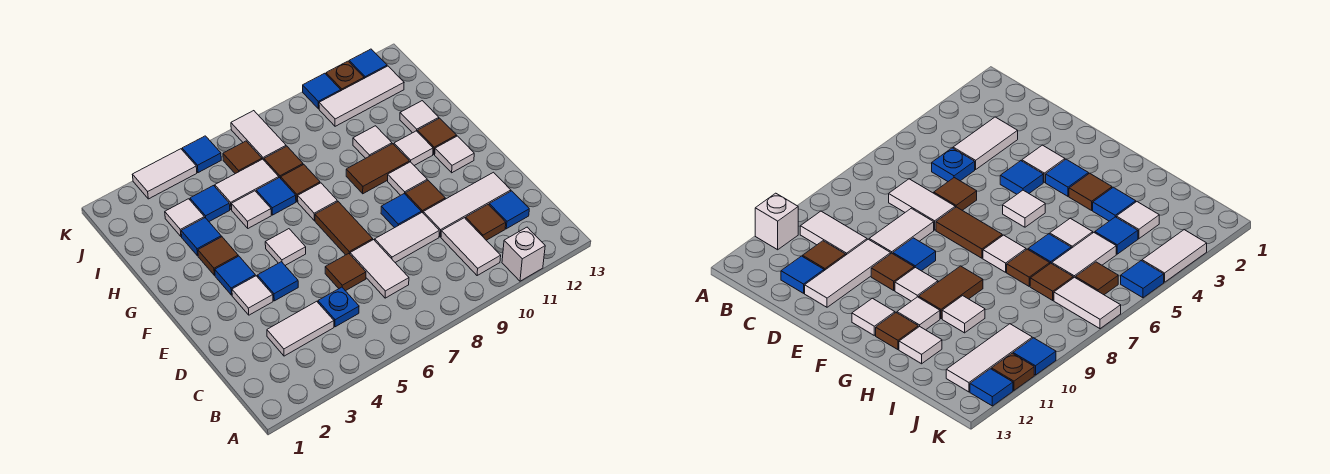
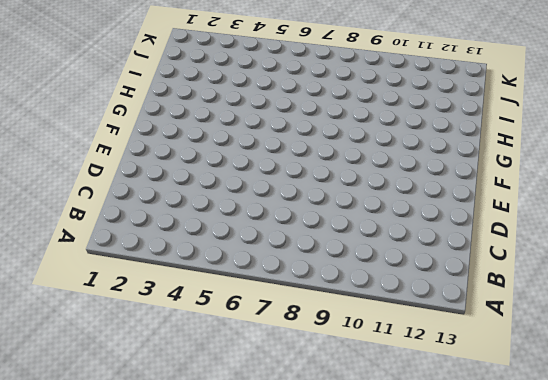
none -> white 1x1 brick [502,227,545,281]
none -> white 1x2 tile [441,218,501,276]
none -> white 1x2 tile [267,301,334,356]
none -> blue 1x1 plate [318,287,359,327]

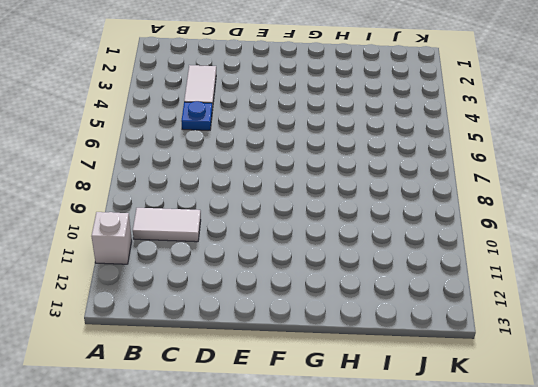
none -> white 1x2 tile [350,240,409,298]
none -> brown 1x1 tile [465,205,506,240]
none -> blue 1x1 tile [489,191,529,229]
none -> brown 1x1 tile [325,254,366,291]

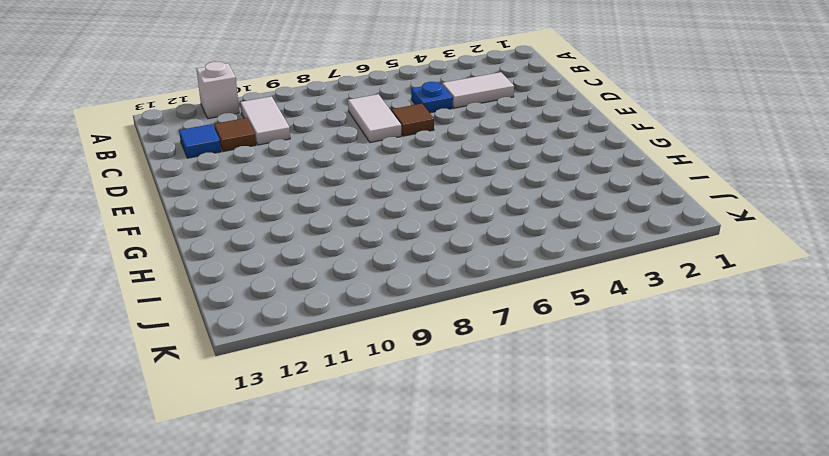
none -> white 1x2 tile [375,212,439,262]
none -> white 1x3 tile [423,172,511,237]
none -> white 1x1 tile [232,276,273,315]
none -> blue 1x1 tile [257,262,298,301]

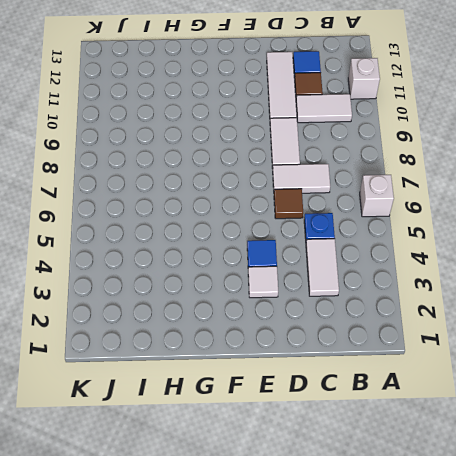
white 1x1 brick [360,175,394,217] -> none
none -> brown 1x2 tile [315,202,373,255]
none -> blue 1x1 tile [381,194,421,228]
none -> brown 1x1 tile [405,180,445,213]
none -> blue 1x1 tile [215,256,255,295]

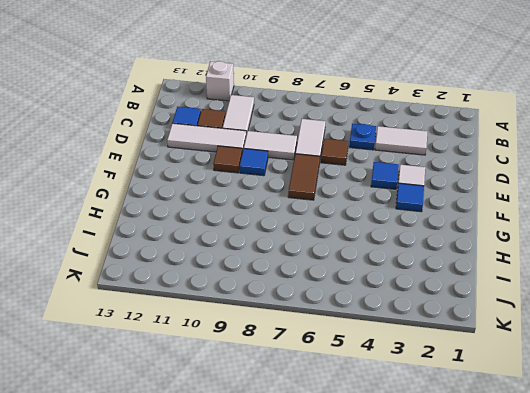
none -> white 1x1 tile [265,229,306,265]
none -> white 1x1 tile [388,162,427,195]
none -> white 1x1 tile [435,136,474,173]
none -> brown 1x1 tile [198,237,238,275]

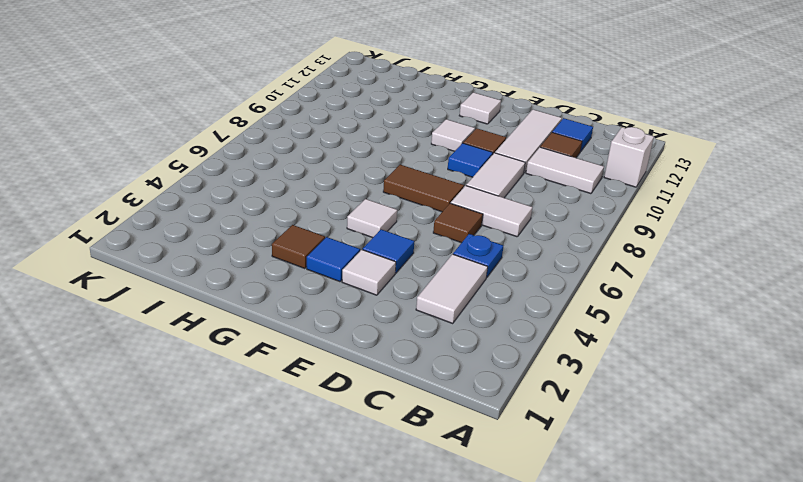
none -> white 1x1 tile [298,183,337,220]
none -> brown 1x2 tile [346,144,410,194]
none -> white 1x1 tile [394,131,433,165]
none -> brown 1x1 tile [417,118,457,154]

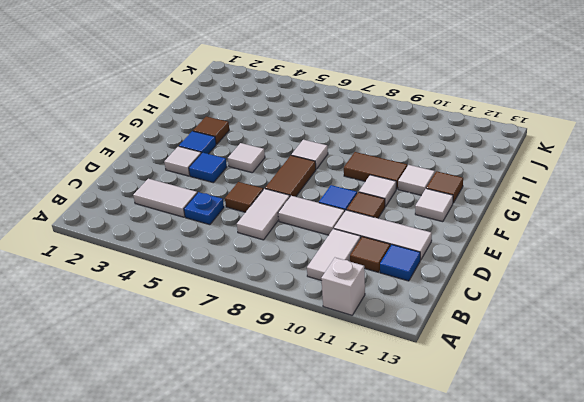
none -> blue 1x1 tile [181,218,221,256]
none -> white 1x1 tile [231,191,271,228]
none -> blue 1x1 tile [256,178,296,215]
none -> brown 1x1 tile [281,165,320,202]

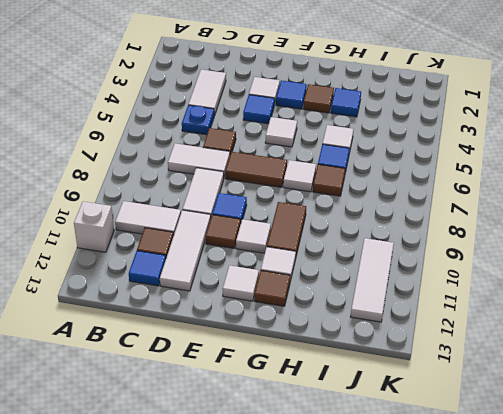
none -> white 1x1 tile [353,126,392,158]
none -> white 1x1 tile [400,101,439,133]
none -> white 1x1 tile [165,199,204,237]
none -> blue 1x1 tile [190,186,230,221]

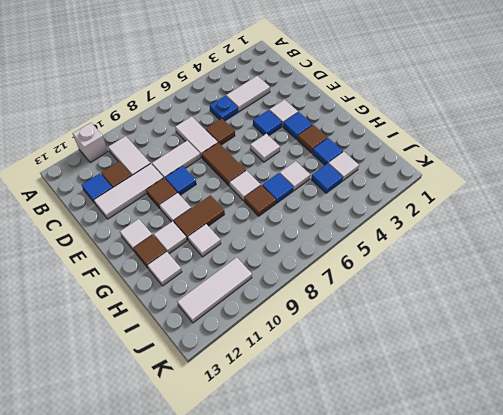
none -> white 1x2 tile [215,159,279,210]
none -> brown 1x1 tile [264,146,303,178]
none -> brown 1x1 tile [223,141,262,174]
none -> white 1x2 tile [231,111,286,160]

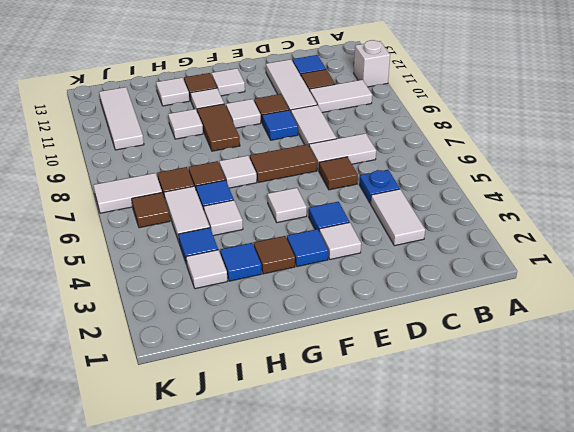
none -> white 1x2 tile [132,149,197,199]
none -> blue 1x1 tile [182,136,221,173]
none -> blue 1x1 tile [303,73,341,109]
none -> brown 1x1 plate [326,61,364,91]

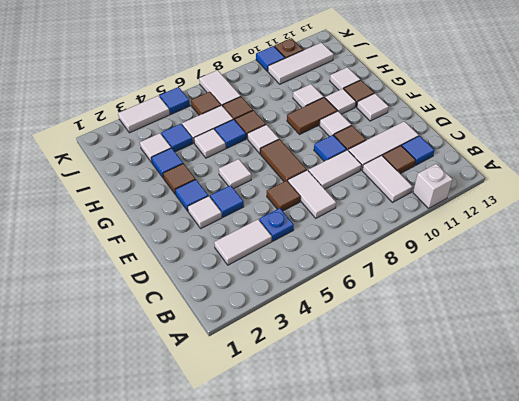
none -> blue 1x1 tile [349,49,387,78]

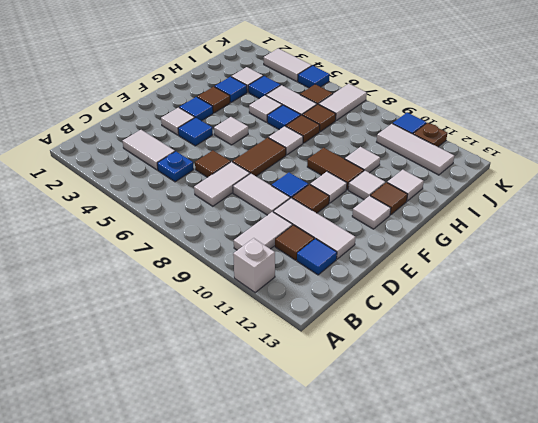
none -> blue 1x1 tile [349,49,387,78]

